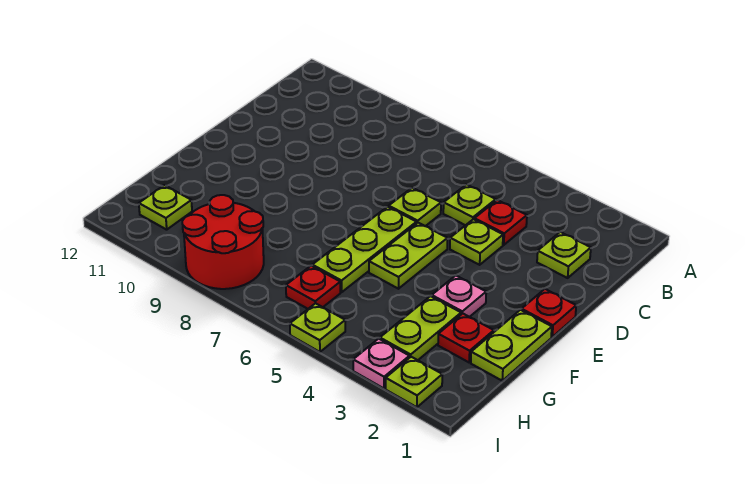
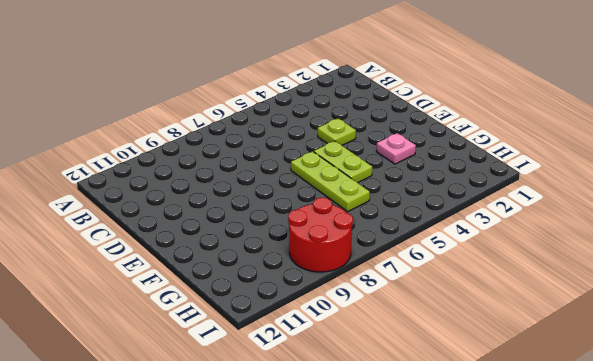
none -> lime 1x1 plate [537,232,591,278]
none -> red 1x1 plate [474,200,527,245]
none -> lime 1x1 plate [443,184,496,225]

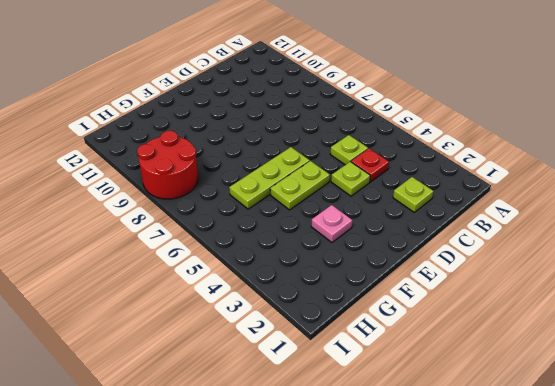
none -> lime 1x1 plate [389,188,441,226]
none -> red 1x1 plate [522,289,576,337]
none -> lime 1x2 plate [471,310,552,381]

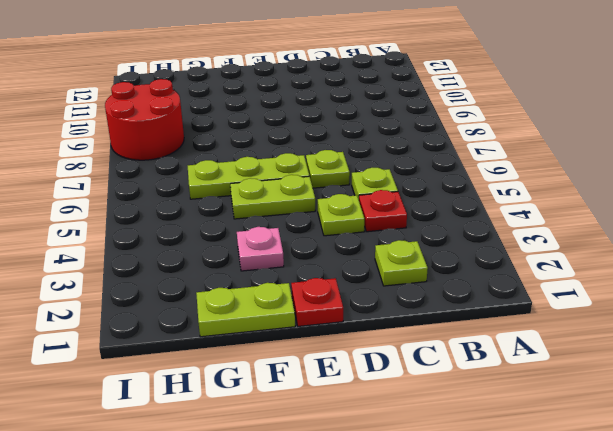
none -> red 1x1 plate [438,314,494,362]
none -> lime 1x2 plate [380,296,461,360]
none -> red 1x1 plate [286,266,340,309]

